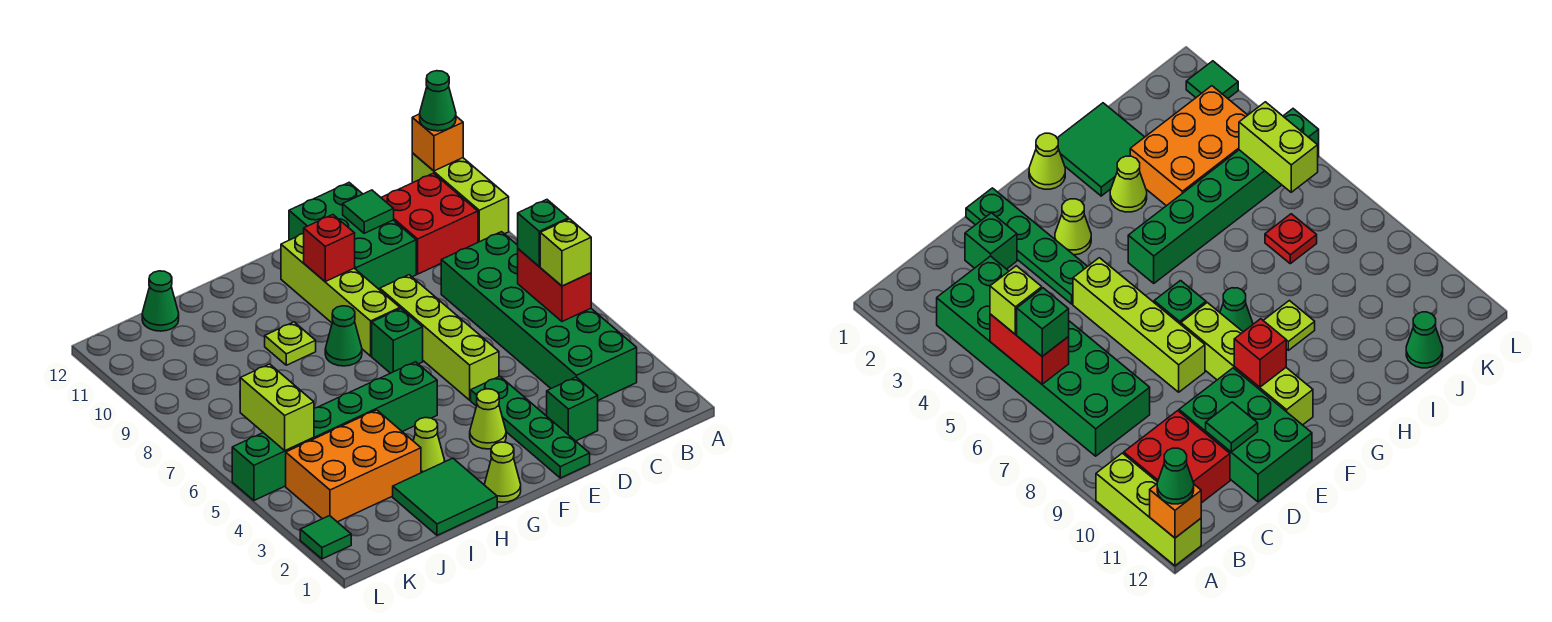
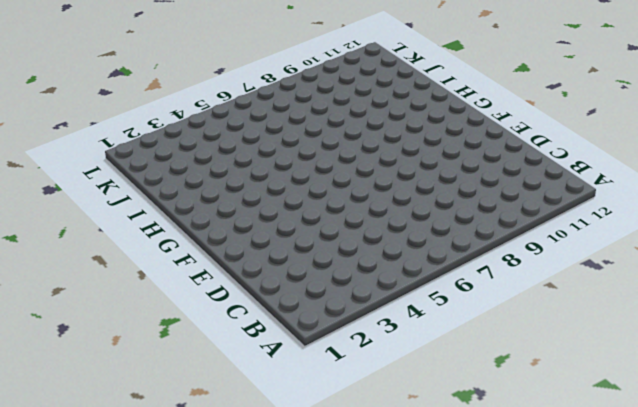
none -> lime 1x3 brick [412,153,509,242]
none -> green 2x6 brick [441,232,637,400]
none -> red 2x2 brick [381,173,478,274]

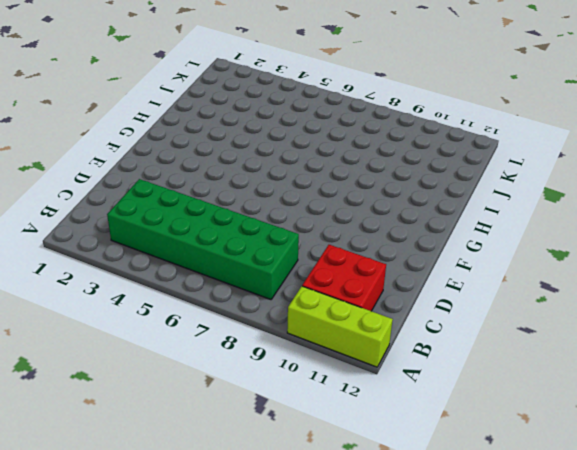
none -> green 1x1 brick [547,377,598,441]
none -> green 2x3 brick [289,183,416,290]
none -> green 1x4 plate [471,376,590,478]

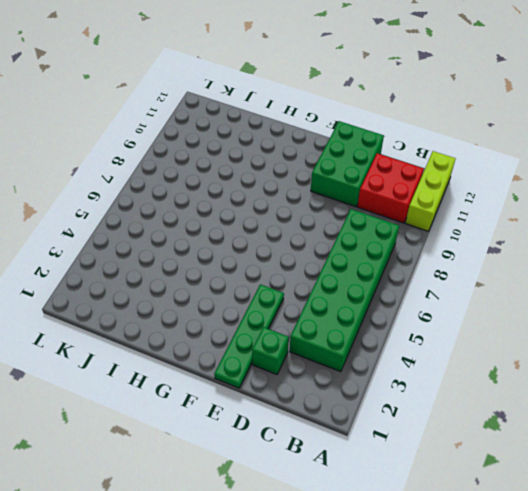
none -> lime 1x4 brick [380,275,499,400]
none -> lime 1x1 cone [470,389,506,449]
none -> green 1x1 brick [372,309,423,373]

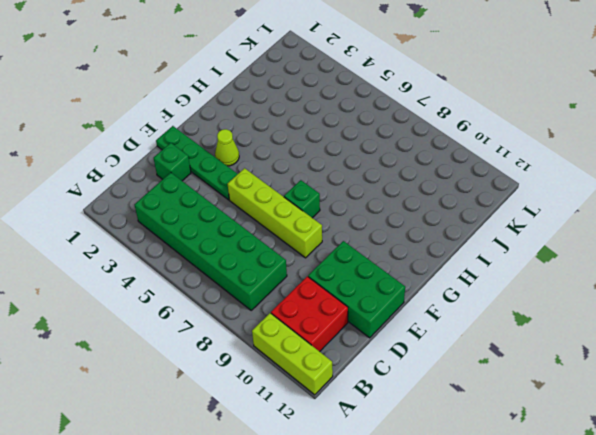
none -> lime 1x4 brick [281,233,400,356]
none -> lime 1x1 cone [484,442,521,502]
none -> green 1x6 brick [232,362,437,500]

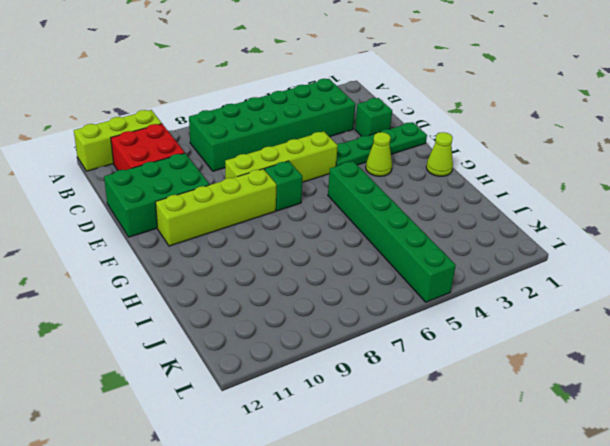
none -> green 1x1 cone [325,306,362,366]
none -> green 2x2 tile [393,458,497,535]
none -> lime 1x1 cone [413,418,445,473]

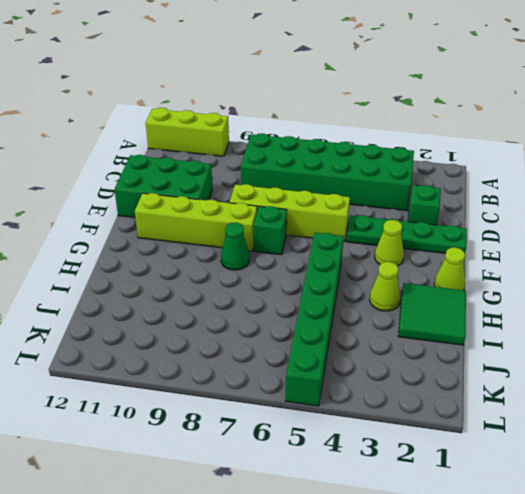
none -> red 2x2 brick [381,173,478,274]
none -> lime 1x1 plate [265,322,316,365]
none -> orange 2x3 brick [286,410,421,522]

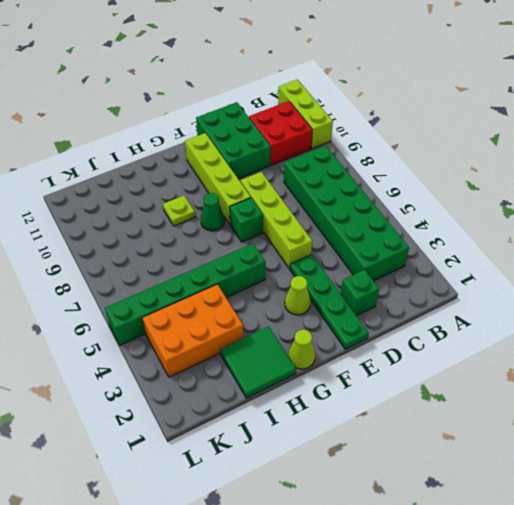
none -> lime 1x1 cone [413,418,445,473]
none -> red 1x1 plate [1265,214,1317,264]
none -> green 1x1 cone [142,271,179,331]

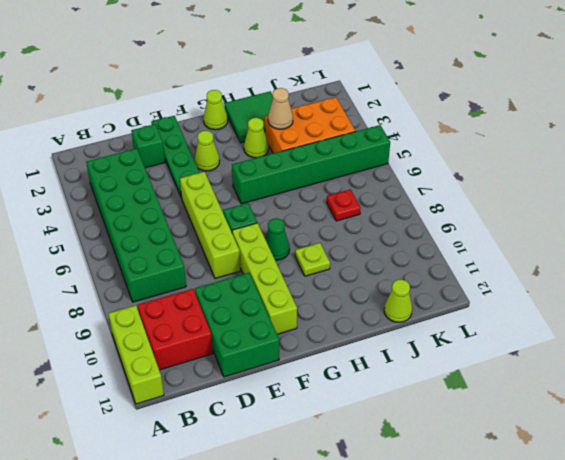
tan 1x1 cone [268,88,293,129] -> none
lime 1x1 cone [384,280,412,322] -> green 1x1 cone [142,271,179,331]
none -> green 1x1 tile [300,516,351,559]
none -> orange 1x1 brick [412,114,463,171]
none -> red 1x2 brick [518,249,591,322]

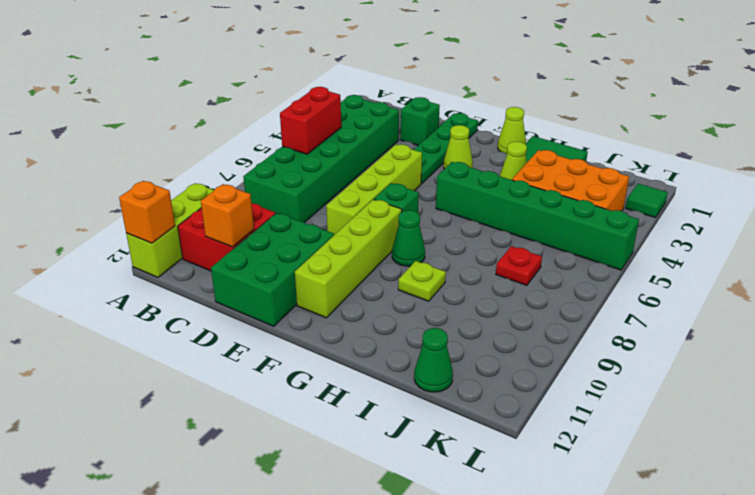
orange 1x1 brick [201,184,254,247] -> none
none -> green 1x1 tile [343,190,394,233]
none -> red 1x1 brick [304,215,355,282]
none -> lime 1x2 brick [240,364,314,451]

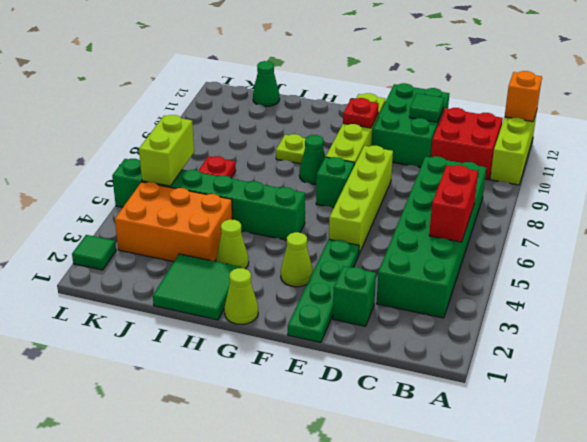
red 1x1 plate [343,98,379,128] -> red 1x1 brick [304,215,355,282]
none -> green 1x1 cone [420,71,456,131]
none -> lime 1x1 brick [540,219,591,286]
none -> green 1x1 brick [518,200,569,266]

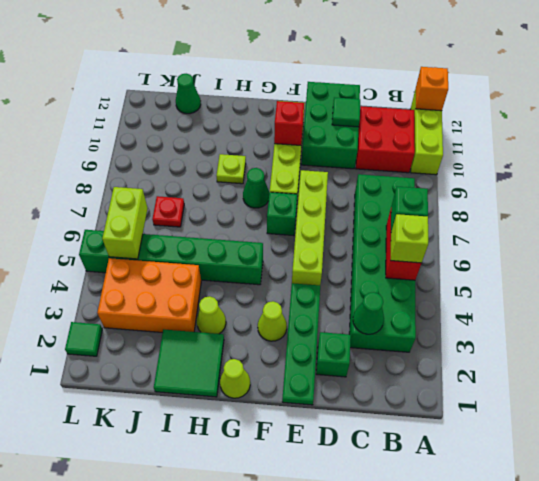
green 1x1 cone [353,292,384,334] -> green 1x1 cone moved to [420,71,456,131]

